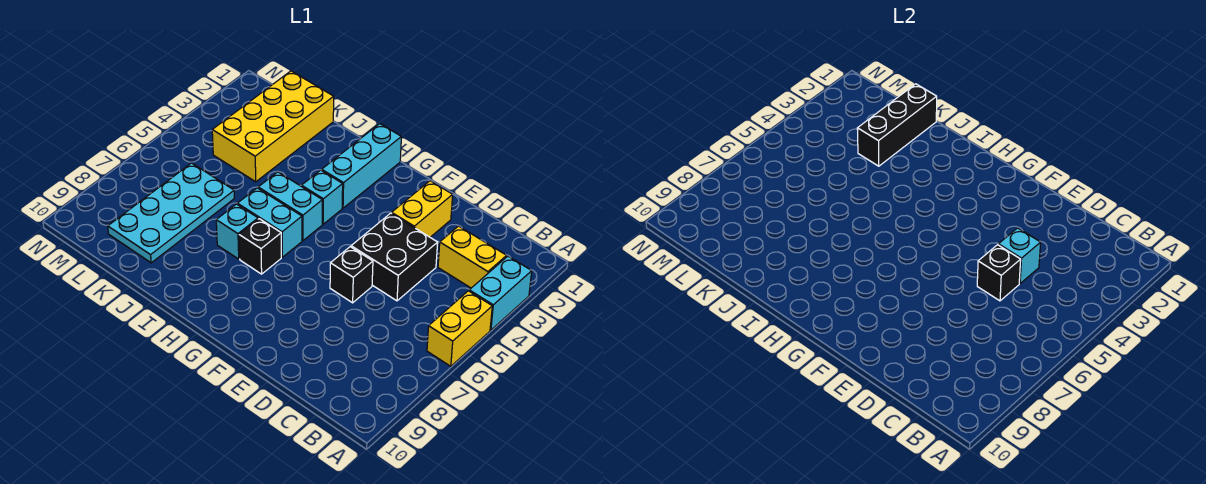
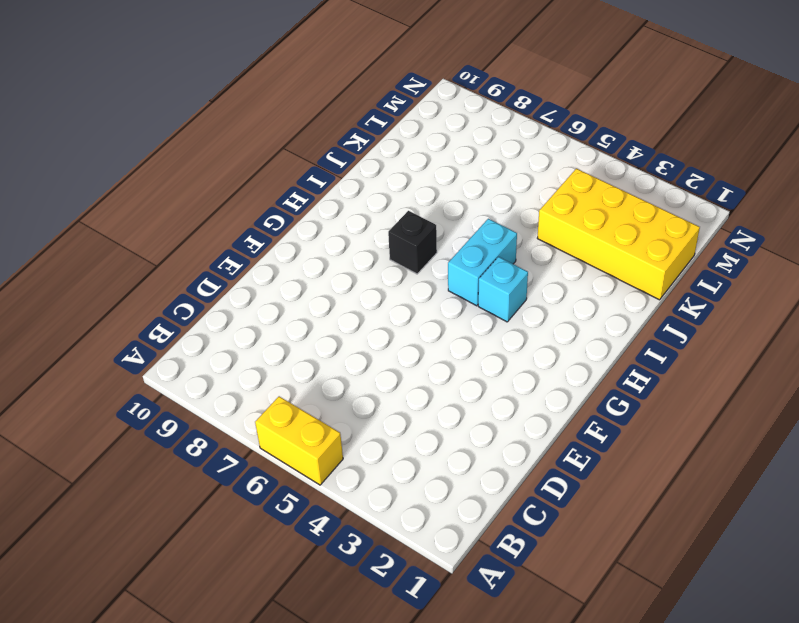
none -> cyan 1x2 brick [469,256,532,330]
none -> yellow 1x2 brick [438,226,507,288]
none -> black 2x2 brick [351,213,438,301]

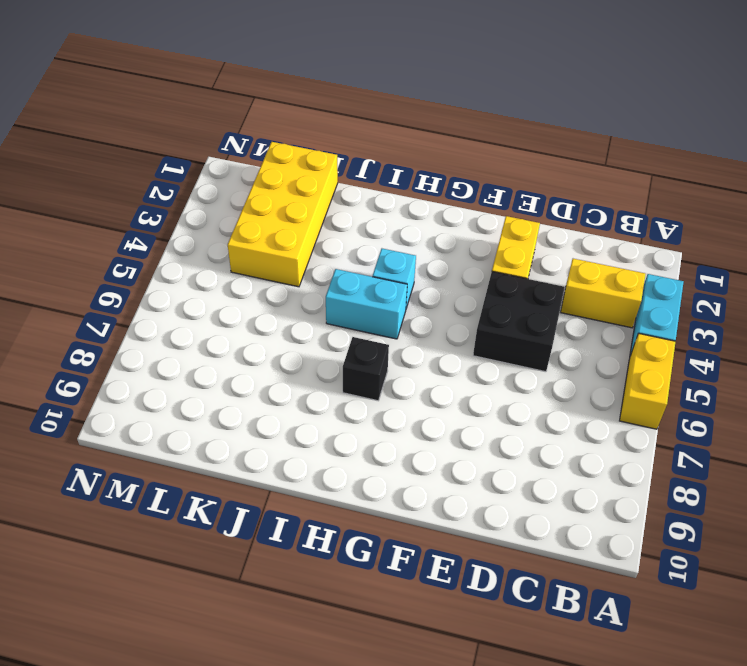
none -> black 1x1 brick [330,247,373,303]
none -> cyan 1x3 brick [322,124,401,208]
none -> cyan 1x2 brick [237,188,302,257]

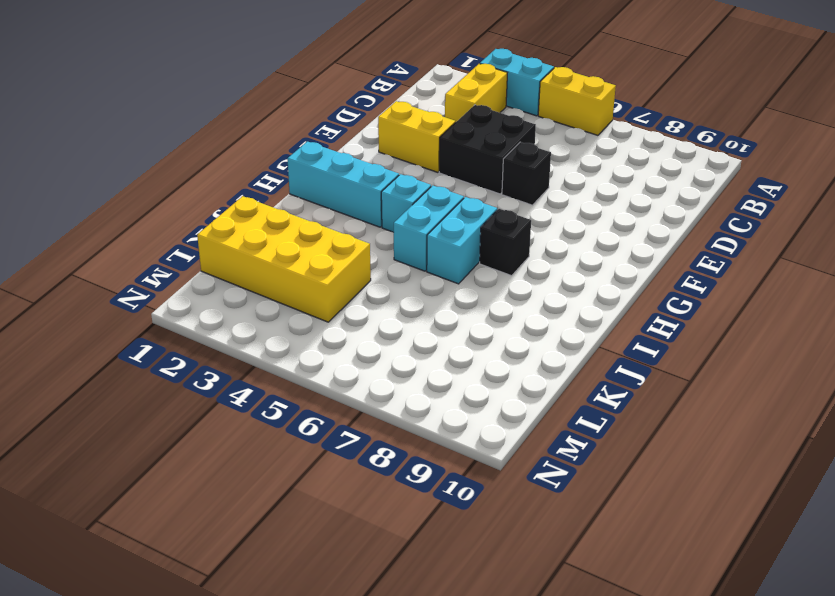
none -> cyan 1x1 brick [216,204,258,259]
none -> cyan 2x4 plate [108,163,234,263]
none -> cyan 1x1 brick [998,228,1041,284]

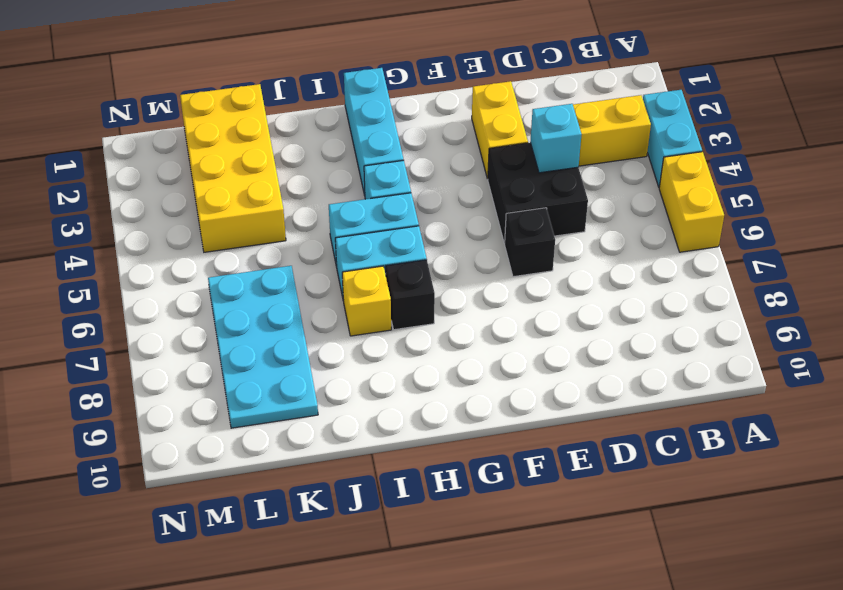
yellow 1x1 brick [342,266,391,336] -> cyan 1x1 brick [216,204,258,259]
none -> black 1x1 brick [977,245,1021,301]
none -> black 1x3 brick [857,84,937,166]

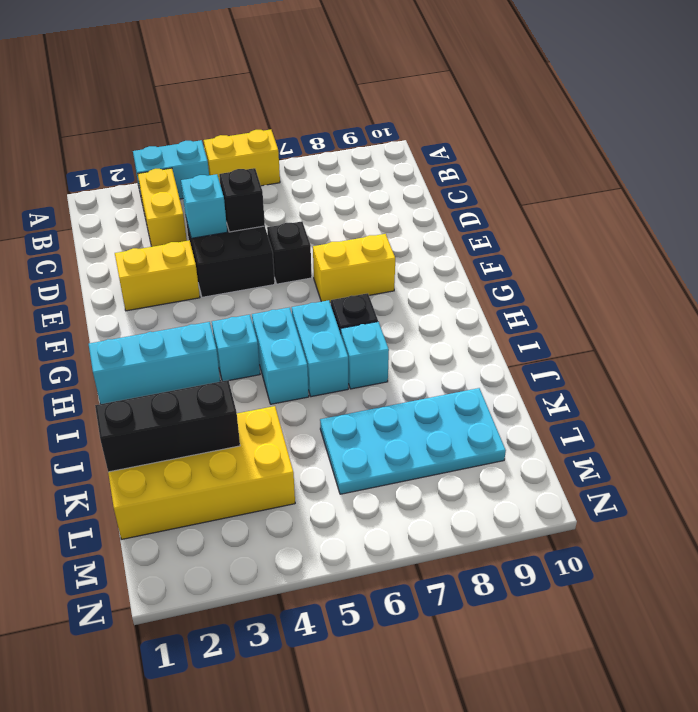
yellow 1x2 brick [313,234,395,302] -> none

